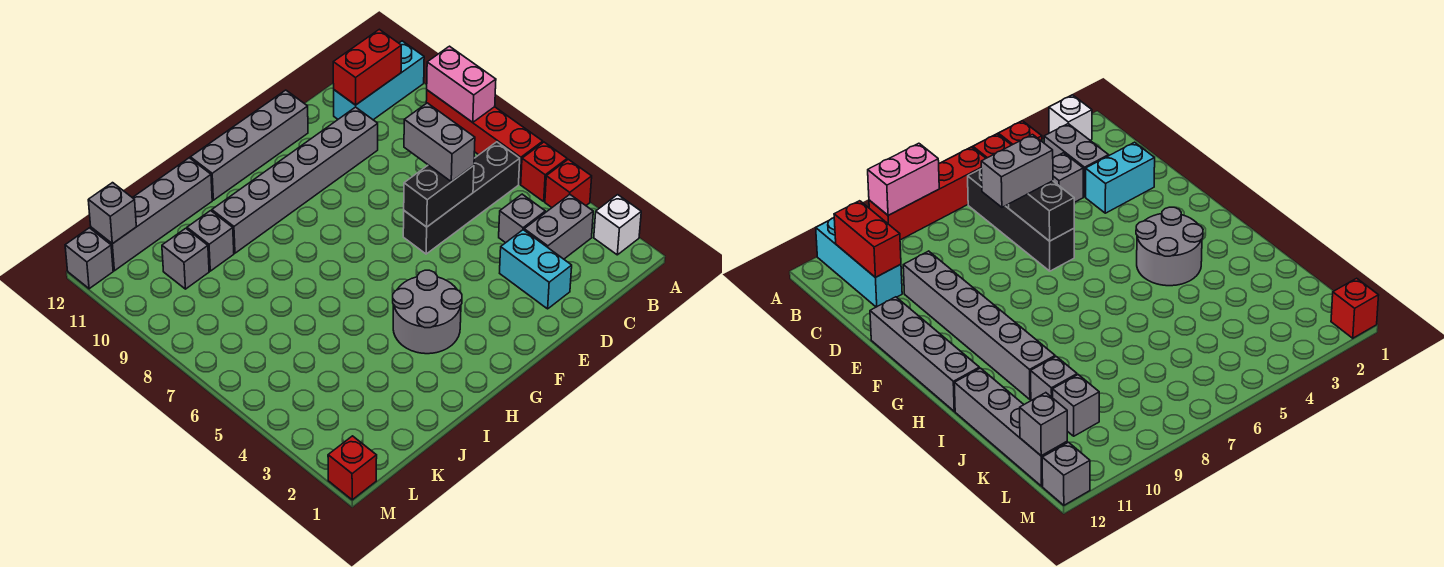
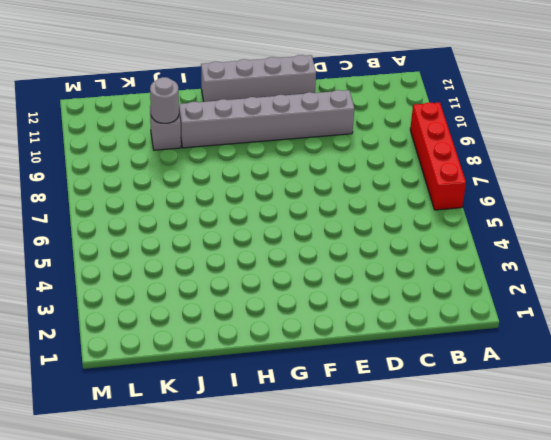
grey 1x1 round brick [150,77,179,123] -> none
none -> white 1x1 brick [594,195,641,255]
none -> red 1x1 brick [545,159,592,207]
none -> red 1x1 brick [521,142,567,201]

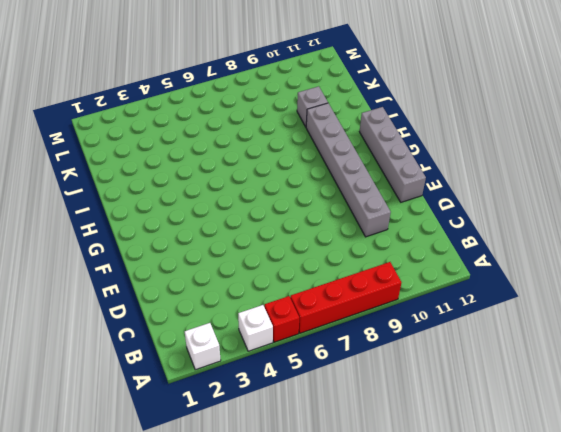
white 1x1 brick [238,305,273,351] -> red 1x1 brick [545,159,592,207]
none -> cyan 1x3 brick [334,41,424,120]
none -> grey 1x2 brick [524,194,593,259]
none -> black 1x4 brick [403,142,520,254]

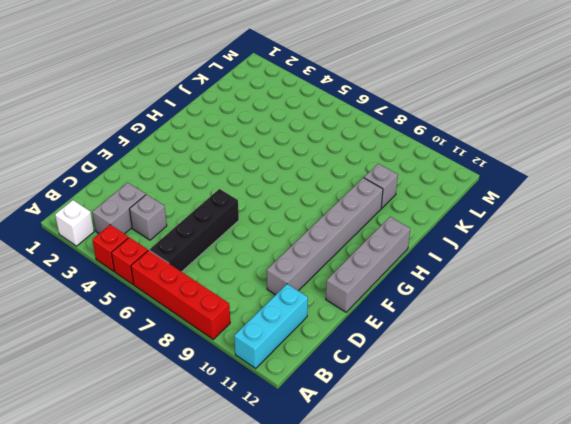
none -> cyan 1x2 brick [500,230,572,309]
none -> grey 2x2 round brick [393,270,462,354]
none -> grey 1x4 brick [91,158,212,271]

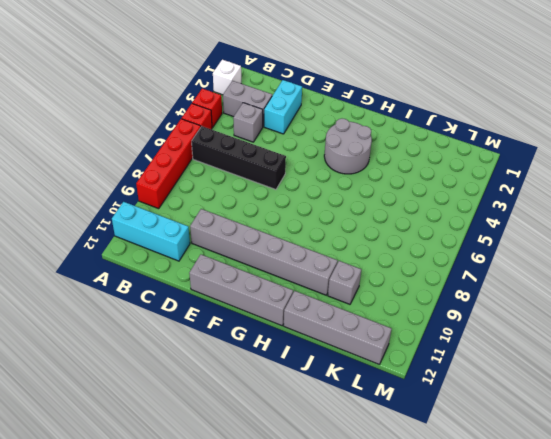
none -> grey 1x1 brick [162,228,209,289]
none -> red 1x1 brick [328,436,377,500]
none -> grey 1x1 brick [65,228,113,289]

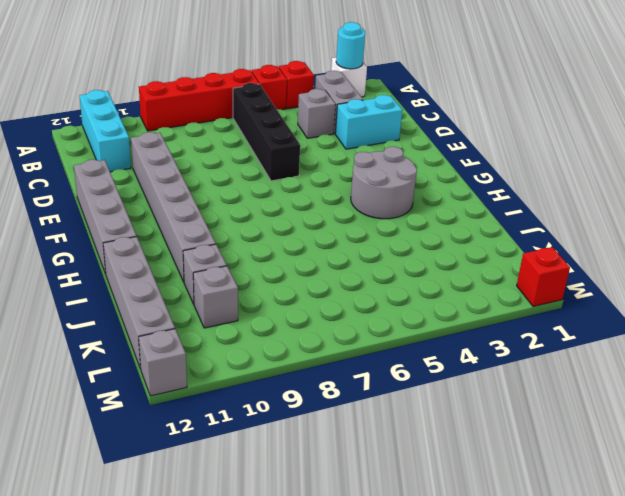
cyan 1x1 round brick [336,22,365,69] -> none
none -> pink 1x2 brick [427,46,496,122]
none -> red 1x2 brick [333,29,401,105]
none -> black 1x2 brick [404,165,474,227]

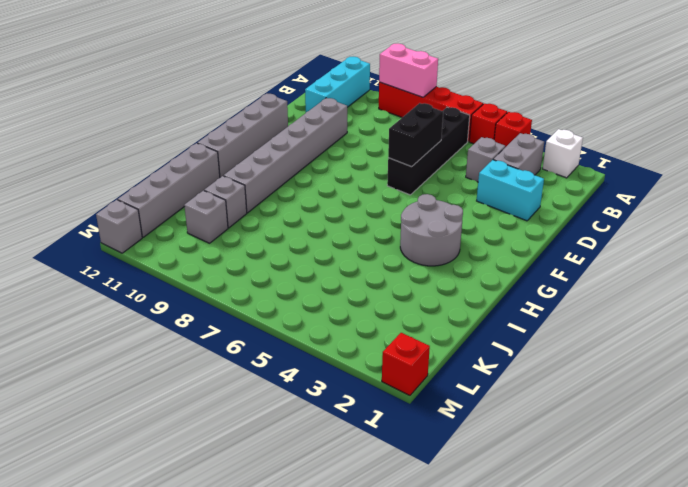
none -> red 1x2 brick [333,29,401,105]
none -> grey 1x1 brick [88,183,136,244]
none -> grey 1x2 brick [404,103,475,182]

